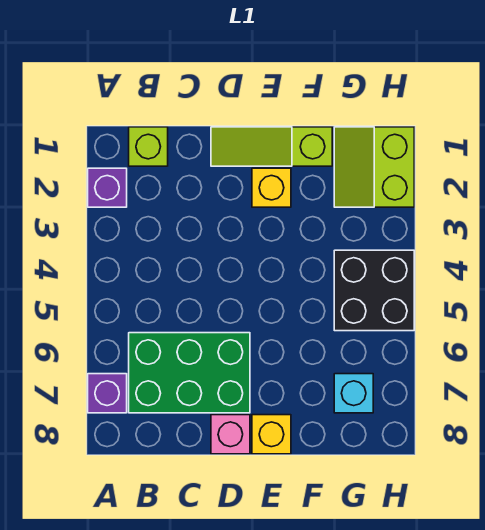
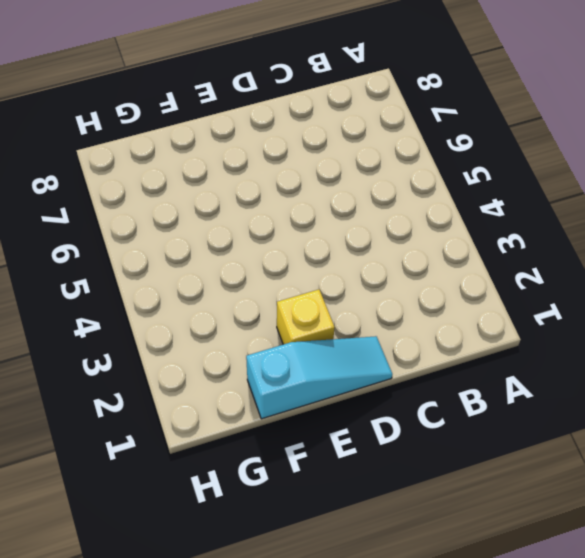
cyan 1x3 slope [246,336,392,419] -> lime 1x3 slope [211,127,332,166]
none -> purple 1x1 brick [88,168,127,207]
none -> purple 1x1 brick [88,374,127,413]

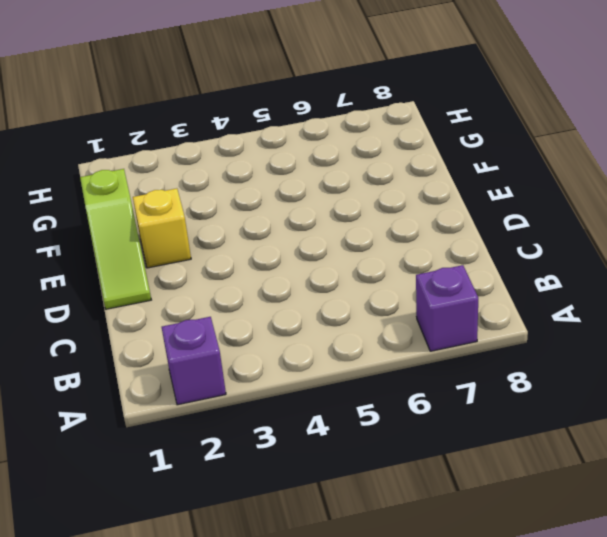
none -> lime 1x1 brick [129,127,168,166]
none -> green 2x3 brick [129,333,250,413]

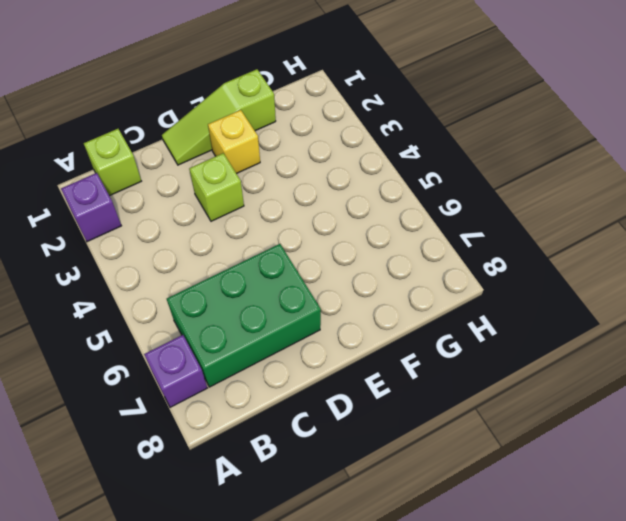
lime 1x1 brick [189,153,244,221] -> none
none -> pink 1x1 brick [211,415,250,454]
none -> yellow 1x1 brick [252,415,291,454]

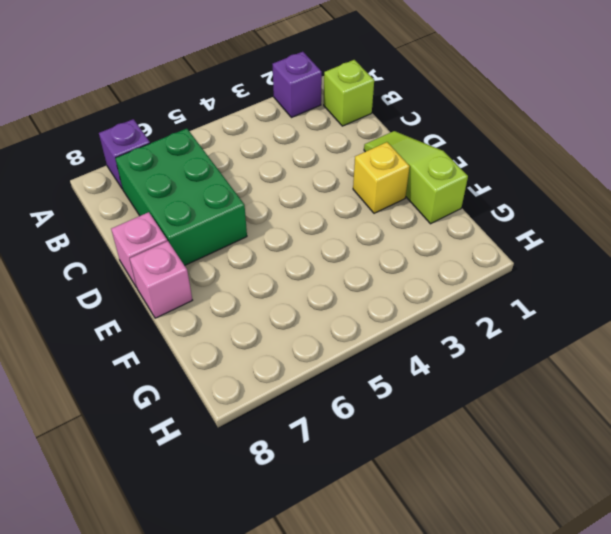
pink 1x1 brick [130,241,192,318] -> yellow 1x1 brick [252,415,291,454]
none -> lime 2x2 slope [334,127,414,207]
none -> black 2x2 brick [334,250,414,331]

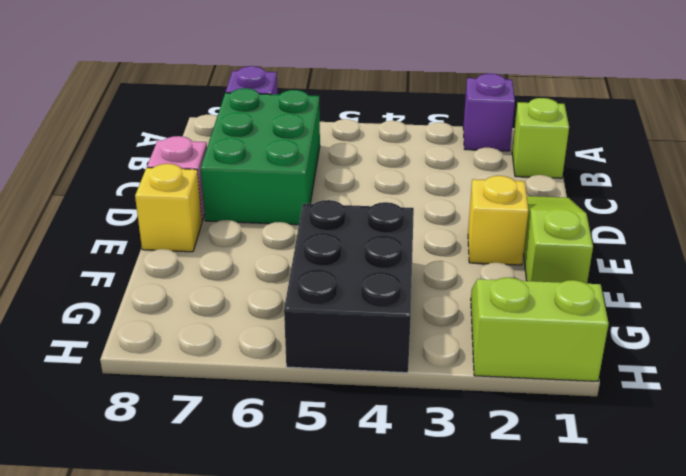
black 2x3 brick [284,200,414,373] -> black 2x2 brick [334,250,414,331]
none -> cyan 1x1 brick [334,374,373,413]

